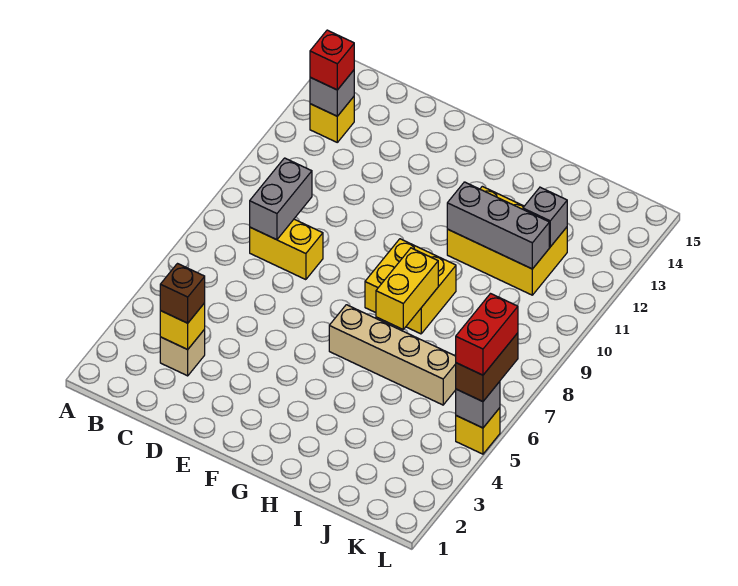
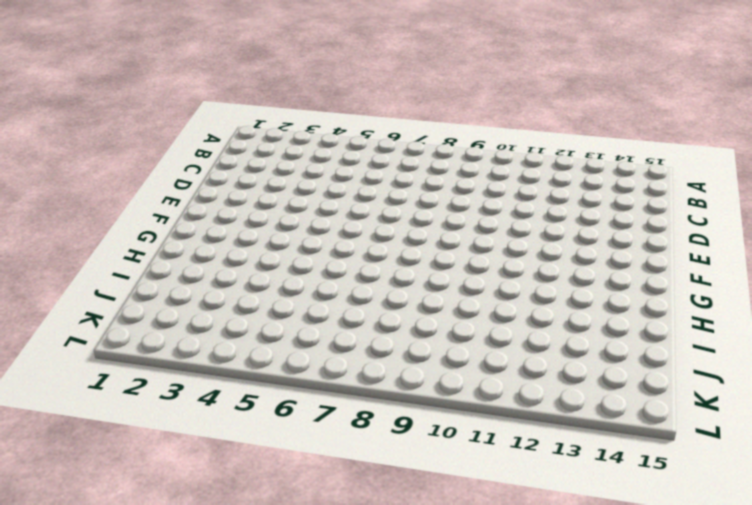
none -> yellow 1x1 brick [310,97,354,142]
none -> tan 1x1 brick [160,329,205,376]
none -> yellow 1x2 brick [250,219,323,280]

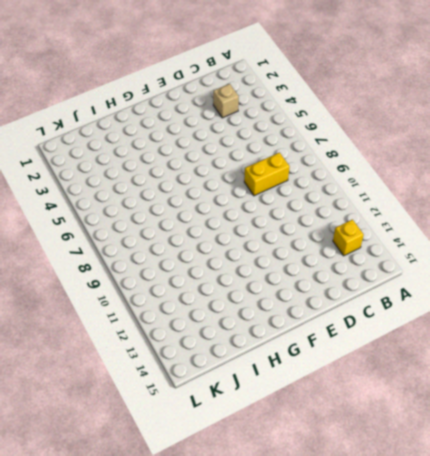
none -> tan 1x4 brick [329,305,456,405]
none -> yellow 2x2 brick [365,239,456,334]
none -> yellow 2x3 brick [447,186,567,295]

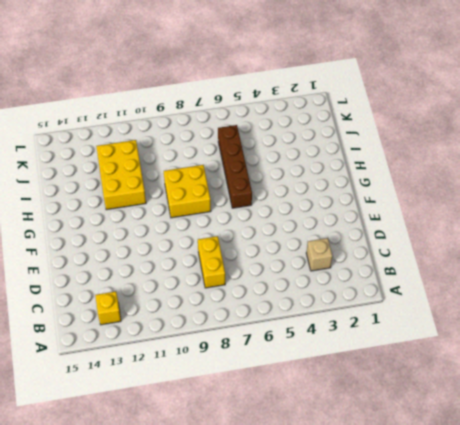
brown 1x4 brick [218,125,252,208] -> tan 1x4 brick [329,305,456,405]
none -> yellow 1x1 brick [456,408,500,454]
none -> grey 1x1 brick [310,70,354,116]
none -> yellow 1x1 brick [160,303,205,349]

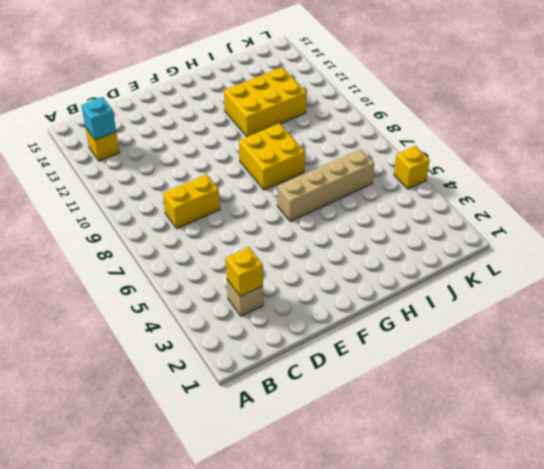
cyan 1x1 brick [81,97,116,140] -> grey 1x1 brick [310,70,354,116]
none -> grey 1x2 brick [250,158,312,240]
none -> yellow 1x2 brick [376,248,438,329]
none -> grey 1x3 brick [447,182,549,269]

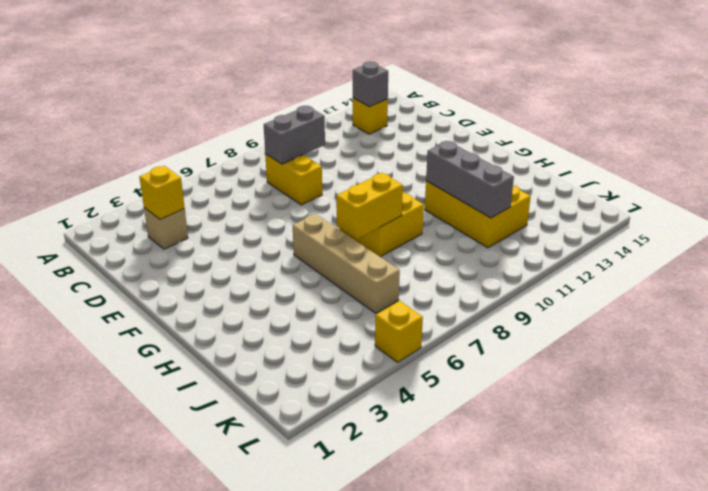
none -> grey 1x1 brick [523,187,567,247]
none -> grey 1x1 brick [456,382,500,428]
none -> red 1x1 brick [310,30,354,90]

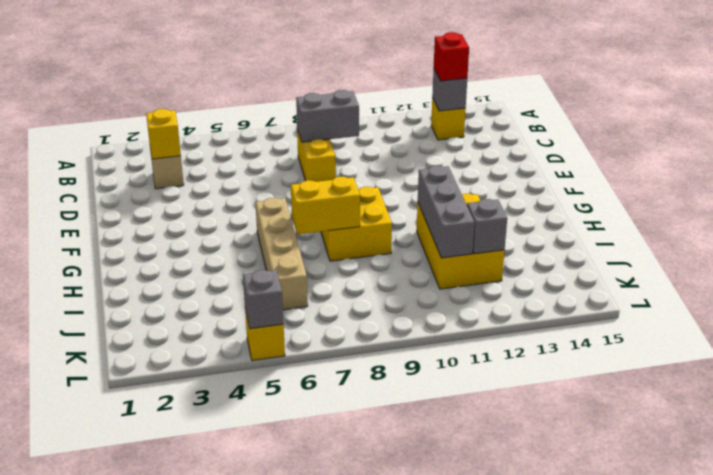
none -> brown 1x1 brick [160,264,205,323]
none -> brown 1x2 brick [456,333,518,402]
none -> red 1x2 brick [456,294,518,375]

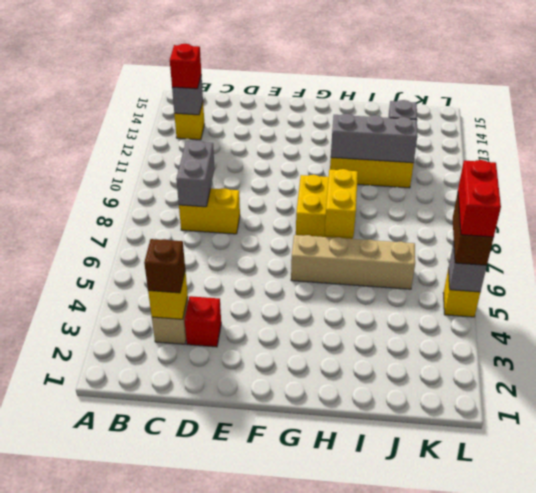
red 1x1 brick [184,296,221,347] -> none

